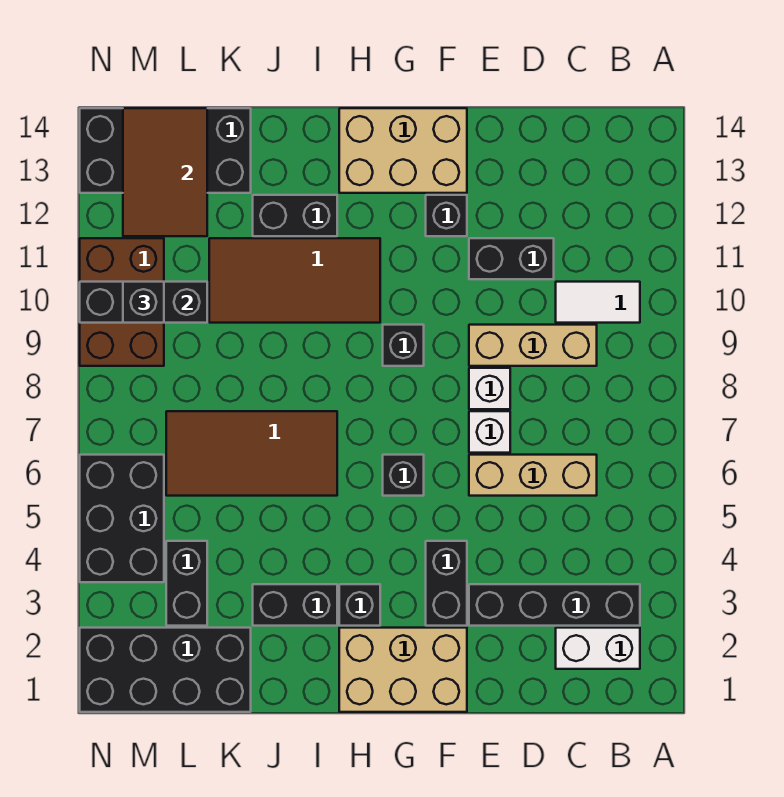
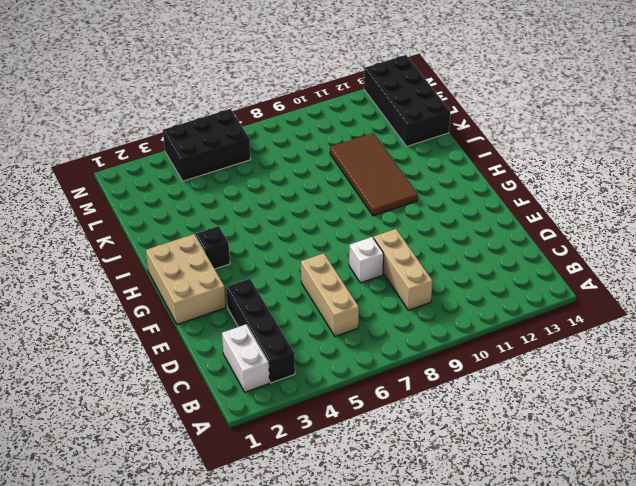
none -> white 1x2 tile [556,282,640,323]
none -> black 1x2 brick [469,238,554,279]
none -> white 1x1 brick [469,411,510,453]

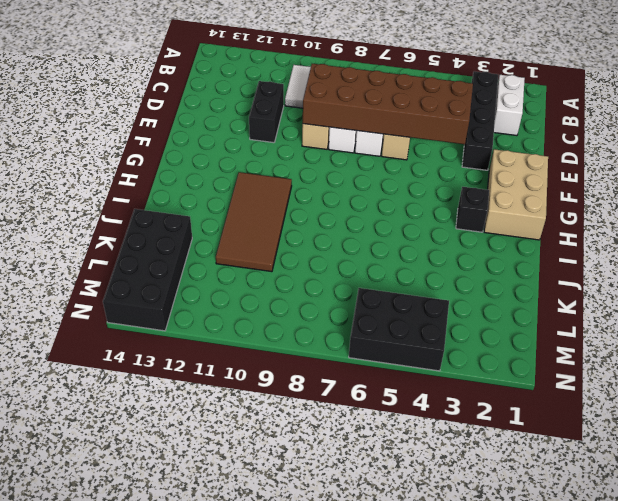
brown 2x6 brick [303,64,473,144] -> none
none -> black 1x2 brick [426,541,467,626]
none -> black 1x1 brick [426,195,467,236]
none -> tan 2x3 brick [339,108,467,193]

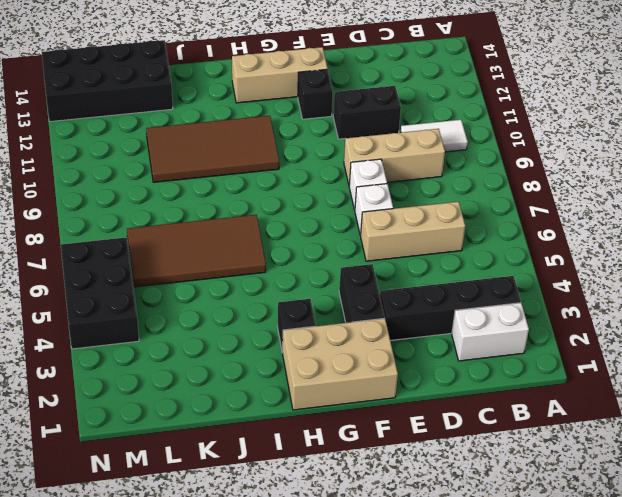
tan 1x3 brick [232,47,328,103] -> tan 2x3 brick [339,108,467,193]
none -> black 1x1 brick [383,455,424,496]
none -> black 1x1 brick [383,325,424,366]
none -> black 1x2 brick [253,584,337,626]

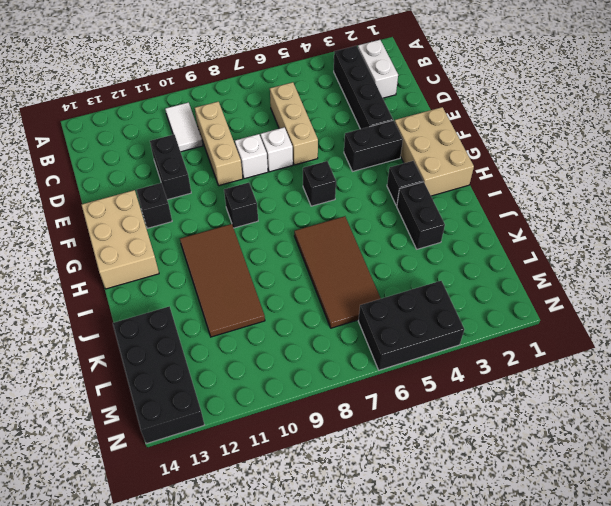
none -> black 1x2 brick [253,195,337,236]
none -> black 2x4 brick [80,628,251,712]
none -> black 1x2 brick [166,541,207,626]

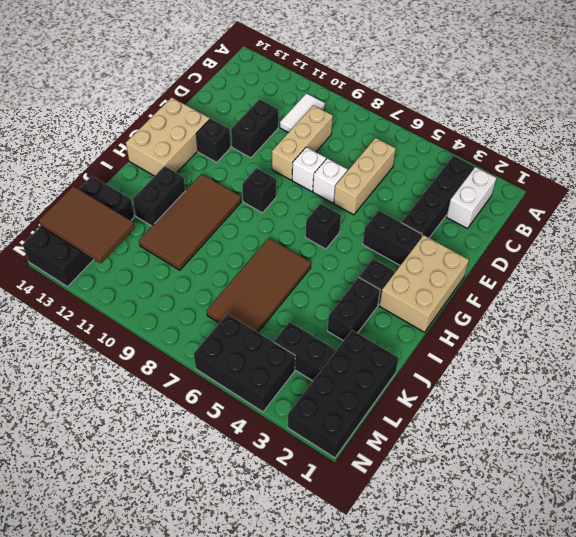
none -> brown 2x3 brick [80,238,164,366]
none -> black 1x3 brick [80,282,207,323]
none -> black 1x1 brick [123,282,164,323]

